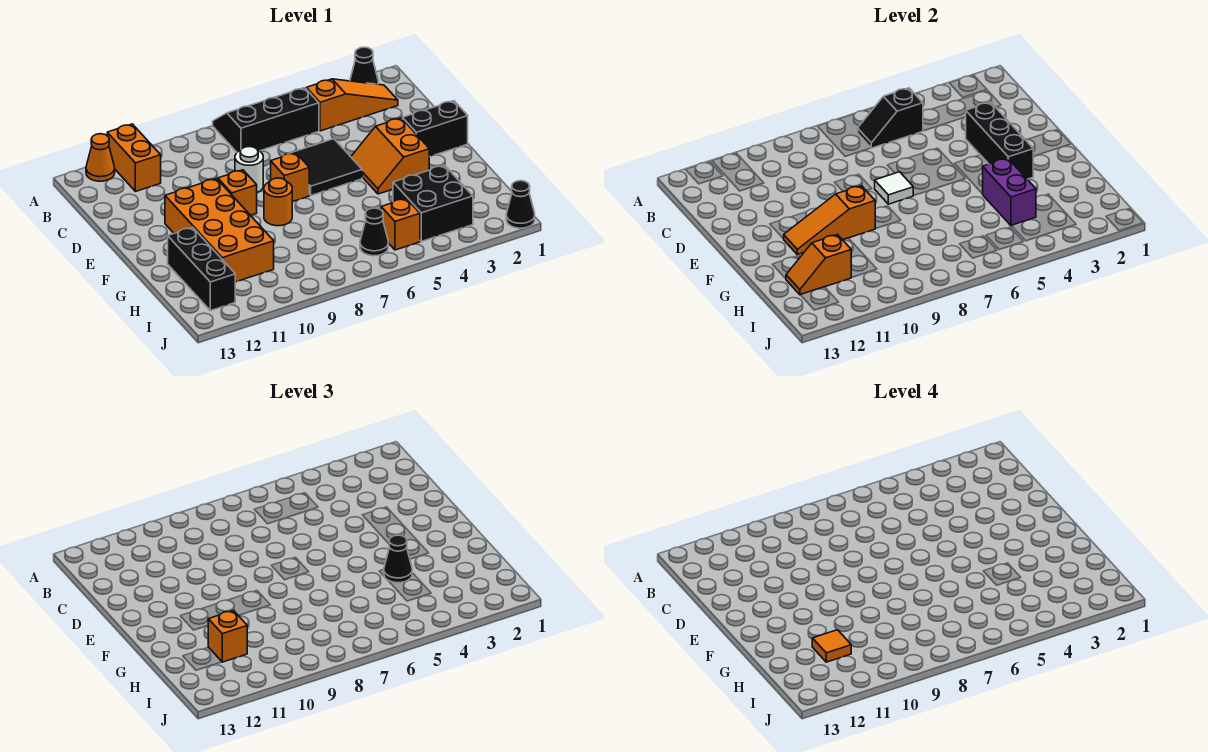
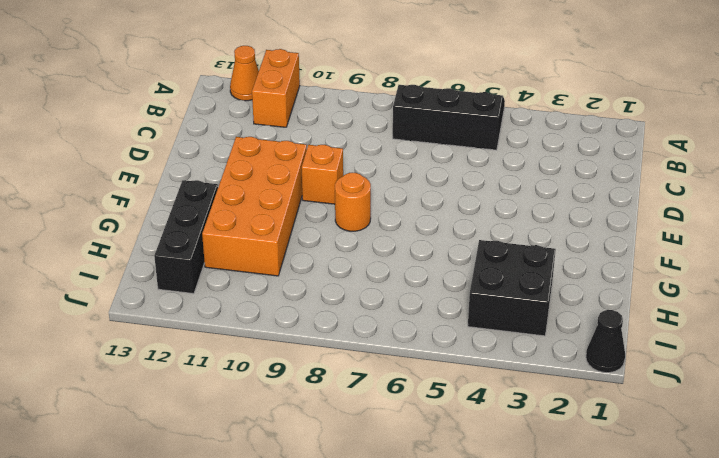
none -> black 1x1 cone [350,47,378,84]
none -> orange 1x3 slope [306,79,398,131]
none -> black 2x2 tile [289,139,362,195]

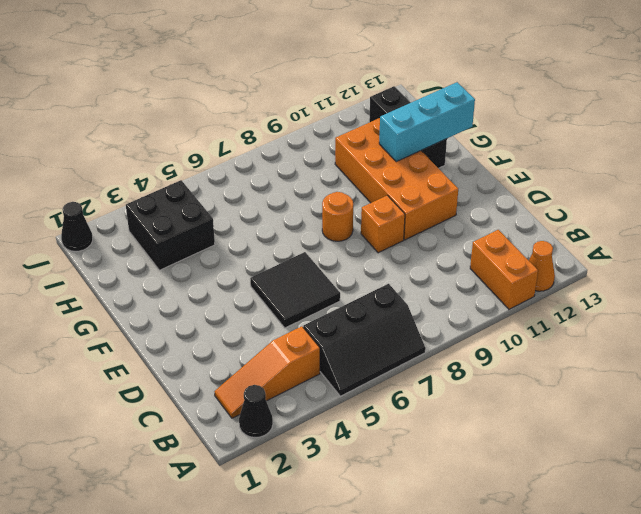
cyan 1x3 brick [379,82,475,162] -> none
none -> white 1x1 round brick [235,147,263,192]
none -> black 1x2 brick [403,101,468,157]
none -> orange 2x2 slope [351,118,429,194]

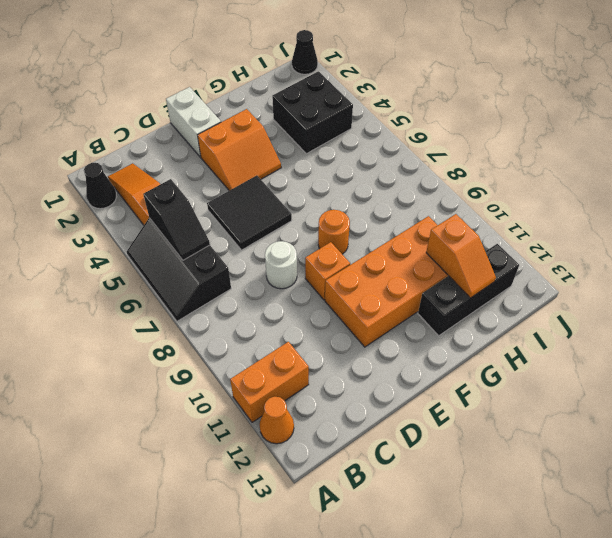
white 1x2 brick [166,87,221,157] -> black 1x2 brick [403,101,468,157]
none -> orange 1x1 brick [271,153,309,202]
none -> orange 1x1 brick [381,199,420,250]
none -> black 1x1 cone [360,208,388,256]

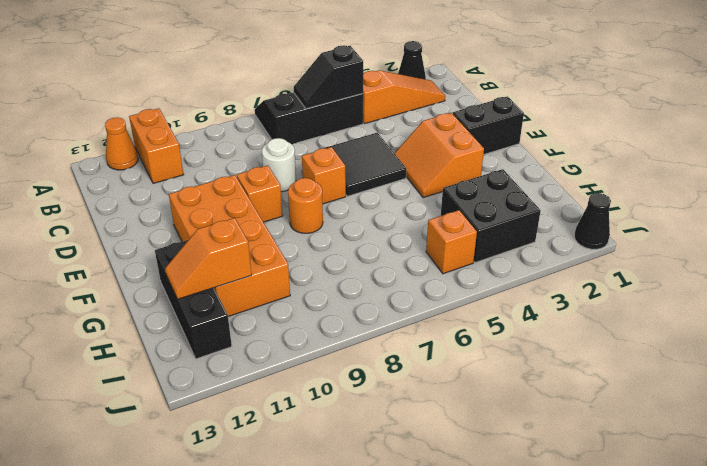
none -> black 1x1 cone [360,208,388,256]
none -> black 1x3 brick [966,102,1033,179]
none -> white 1x1 tile [875,172,913,204]

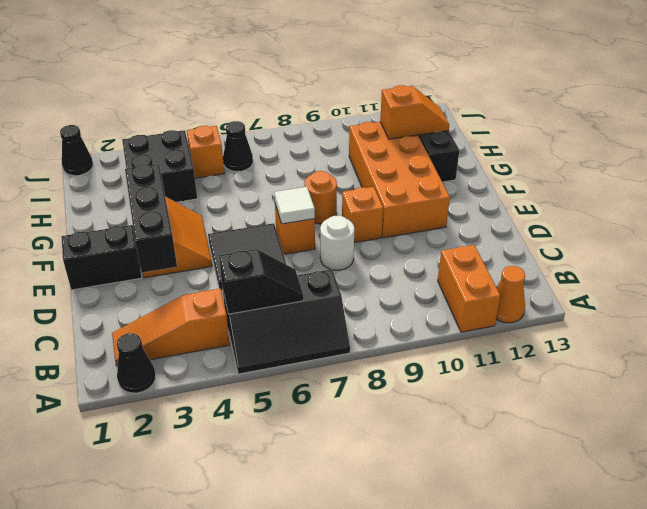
none -> orange 1x3 slope [784,186,875,255]
none -> purple 1x2 brick [982,158,1036,226]
none -> black 1x1 cone [384,535,412,583]

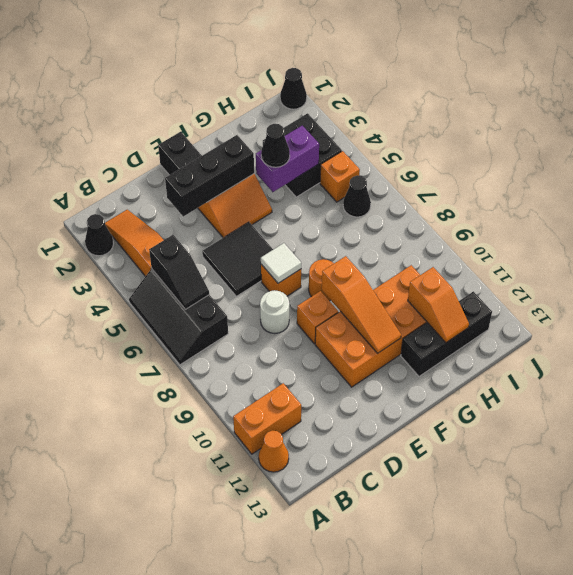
none -> orange 1x1 brick [208,611,247,662]
none -> orange 1x1 tile [812,630,851,662]

